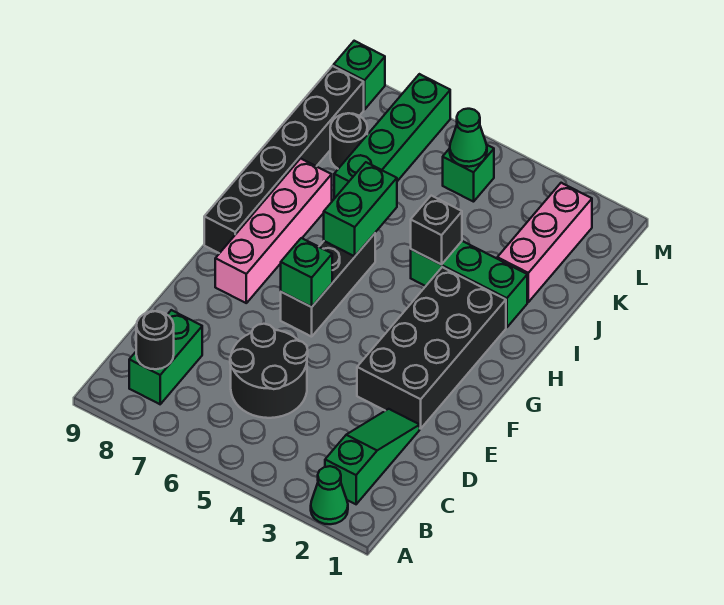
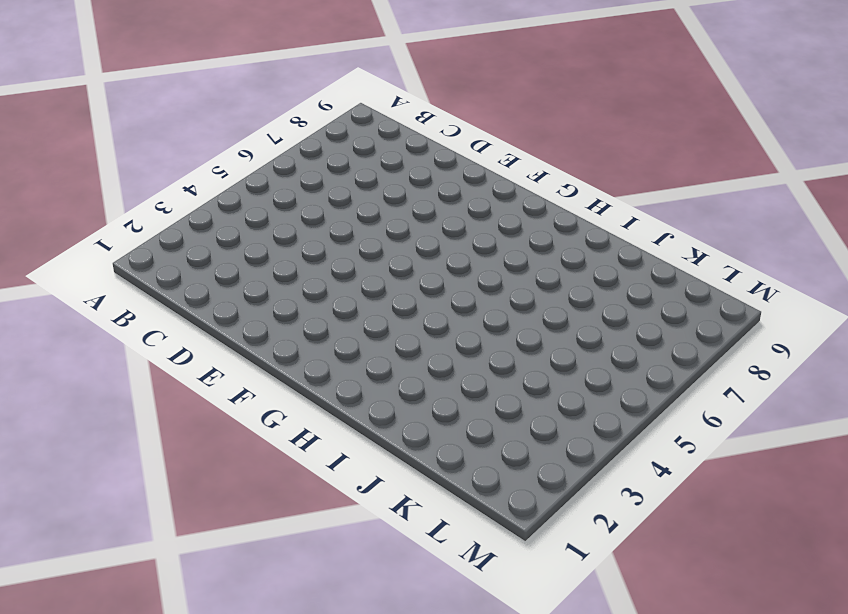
none -> green 1x1 cone [311,466,348,524]
none -> green 1x3 slope [325,409,420,504]
none -> green 1x2 brick [129,310,202,404]

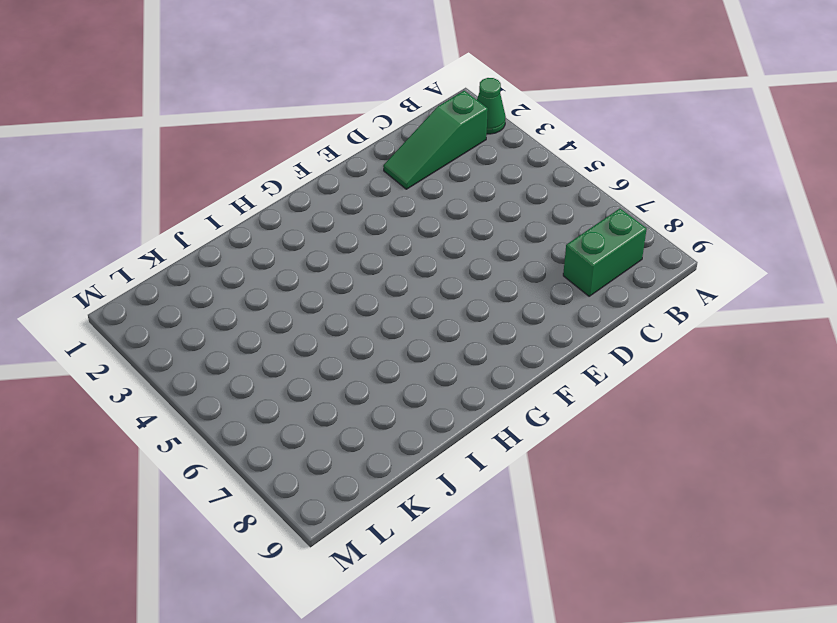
none -> black 2x2 round brick [230,324,308,418]
none -> black 2x4 brick [357,267,506,429]
none -> black 1x3 brick [281,234,375,337]

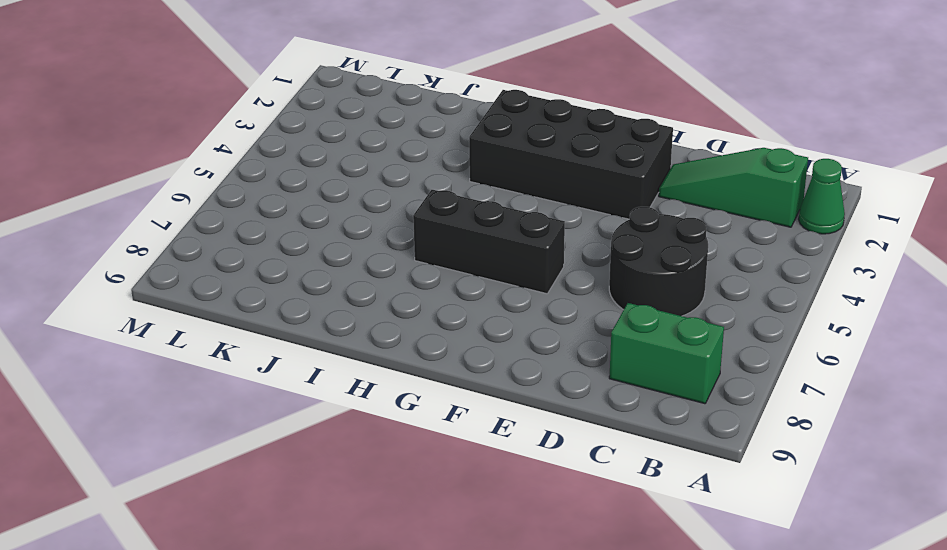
none -> pink 1x4 brick [215,158,332,303]
none -> black 1x6 brick [204,66,364,253]
none -> green 1x3 brick [411,241,527,328]

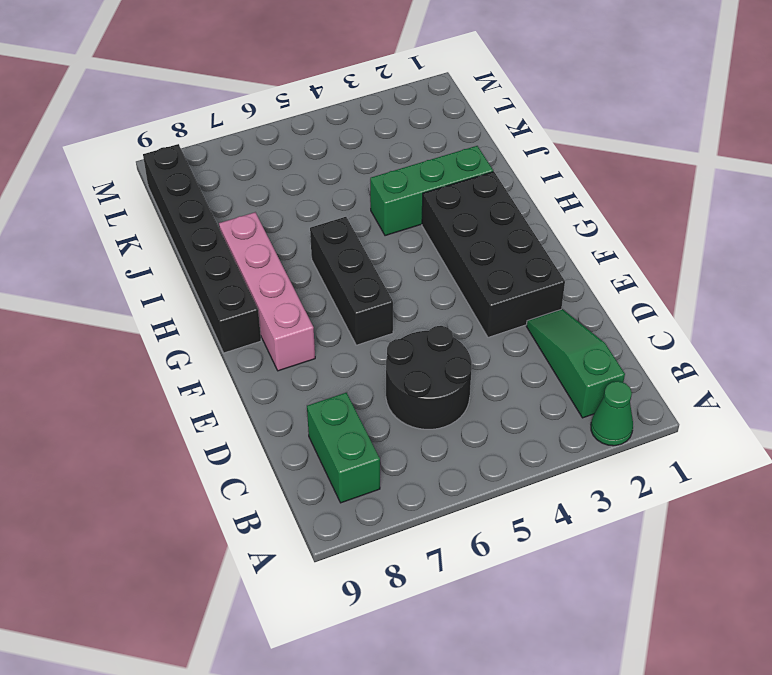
none -> pink 1x3 brick [497,183,592,302]
none -> green 1x4 brick [334,74,450,199]
none -> black 1x1 round brick [330,113,367,169]

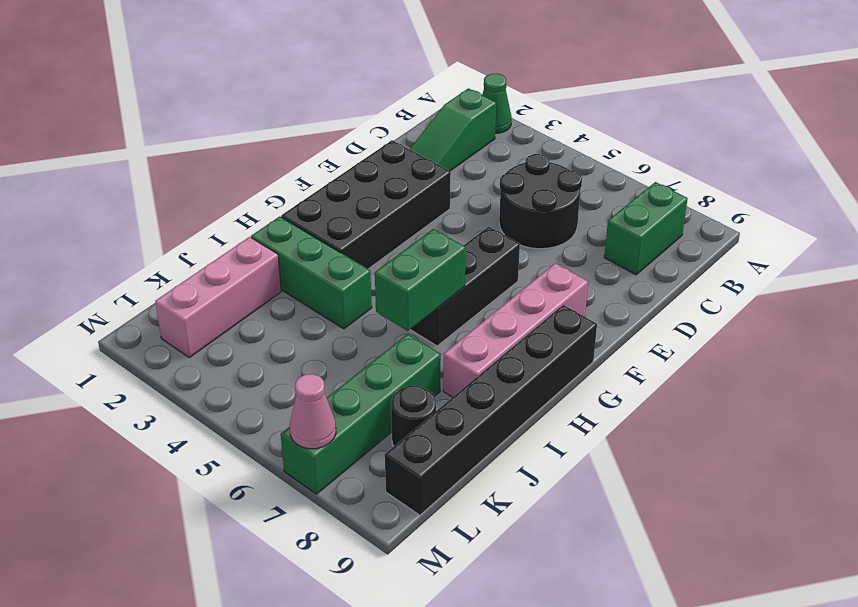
pink 1x1 cone [290,374,336,449] -> none
none -> green 1x1 brick [443,145,494,202]
none -> green 1x1 brick [334,41,385,110]
none -> black 1x1 round brick [136,311,174,369]

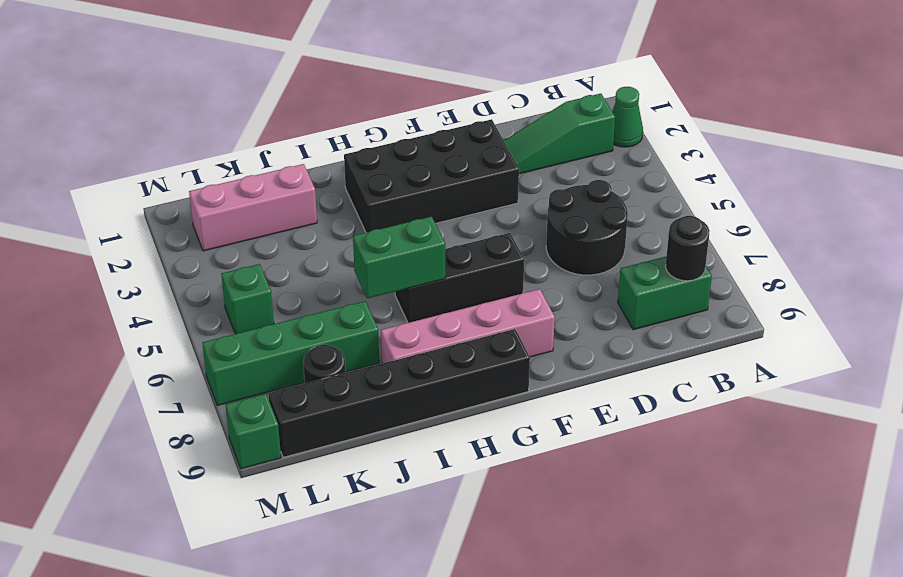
none -> green 1x3 brick [411,241,527,328]
none -> green 1x1 brick [281,238,332,307]
none -> black 1x1 brick [411,196,462,264]

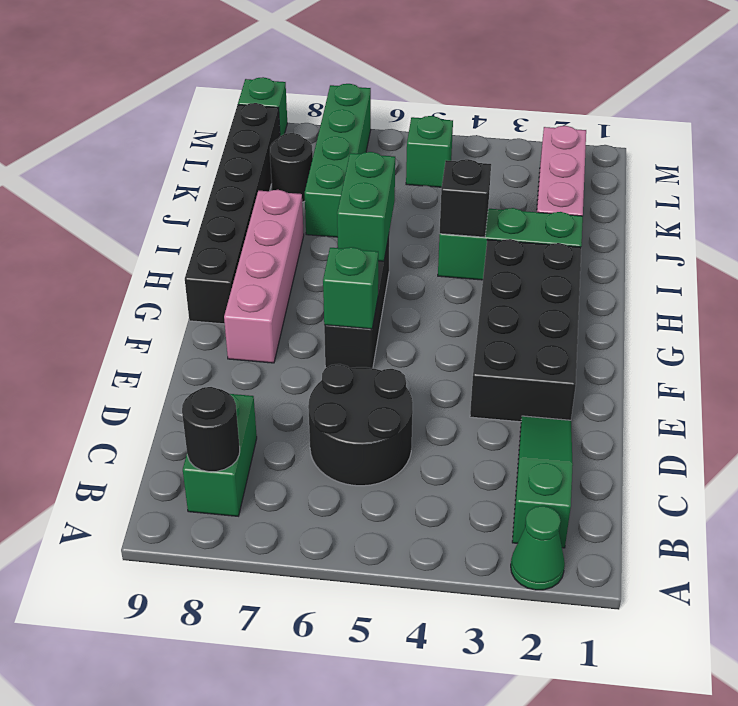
none -> green 1x1 cone [450,109,487,167]

